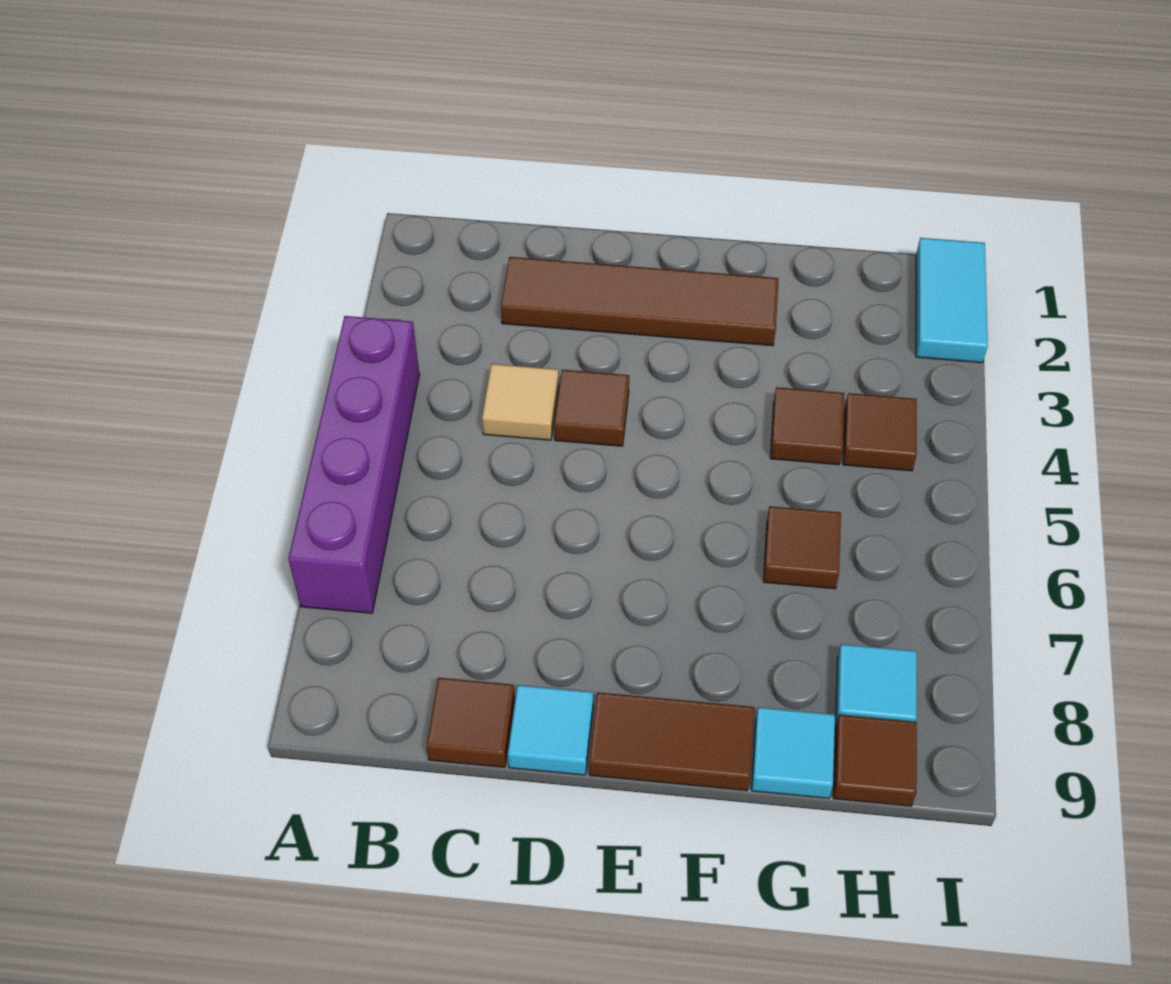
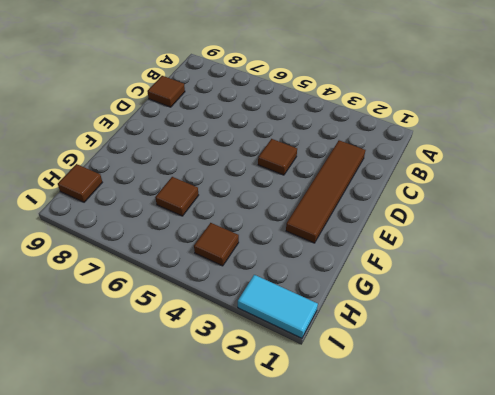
none -> purple 1x4 brick [288,316,420,613]
none -> tan 1x1 tile [482,364,559,440]
none -> cyan 1x1 tile [508,685,593,775]

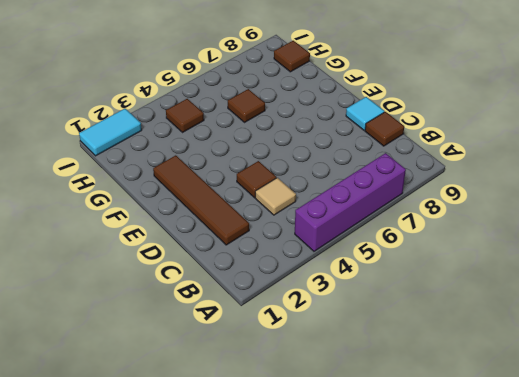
none -> brown 1x2 tile [589,692,754,791]
none -> brown 1x1 tile [770,387,844,465]
none -> cyan 1x1 tile [752,707,835,798]

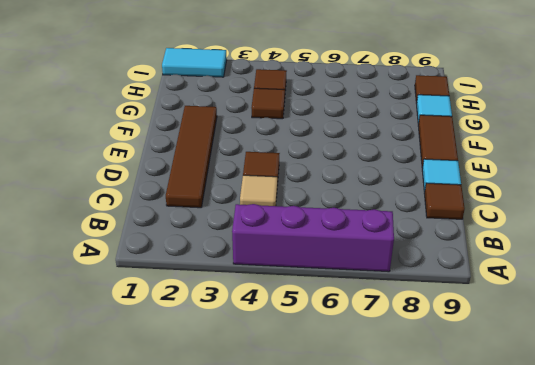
none -> brown 1x1 tile [763,506,841,589]
none -> cyan 1x1 tile [836,644,917,725]

